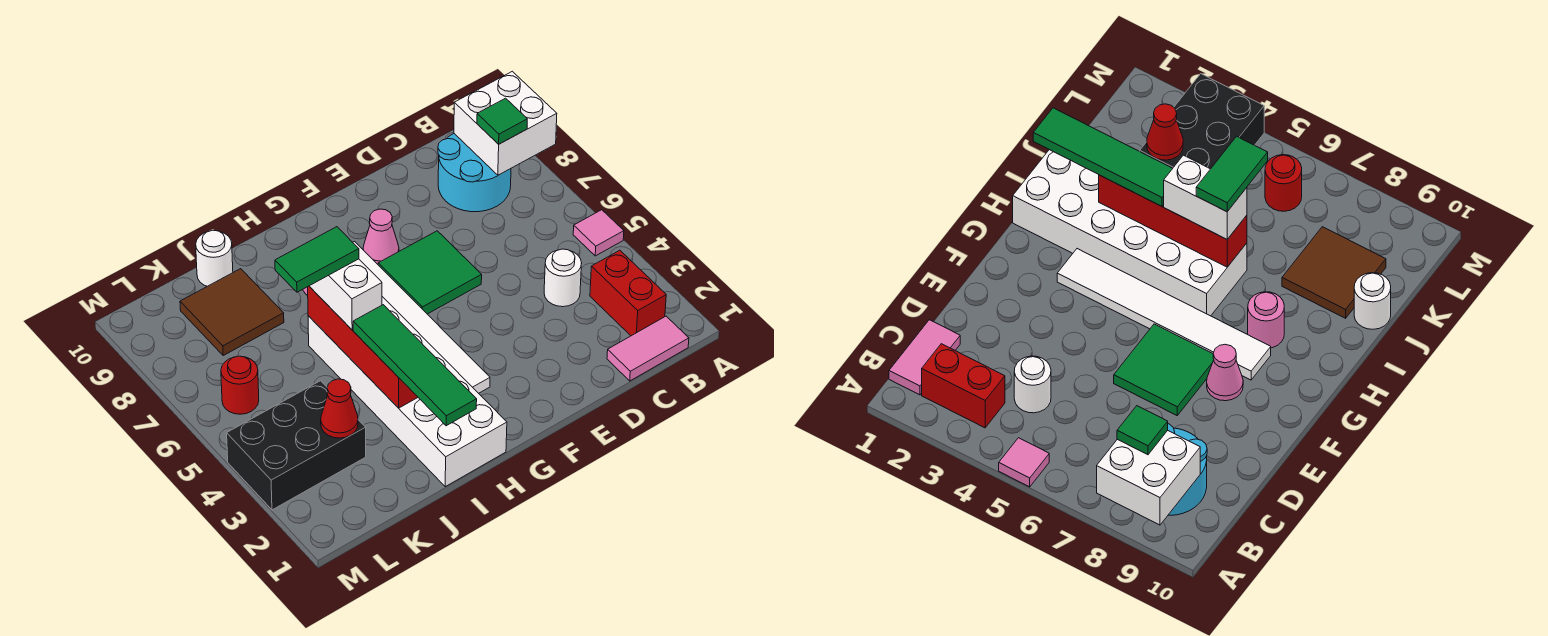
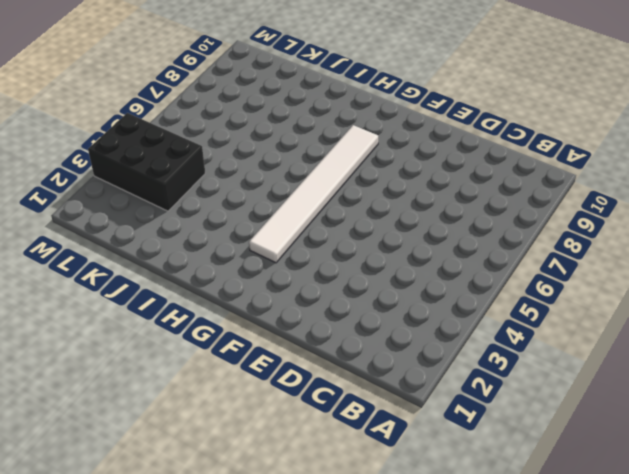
none -> pink 1x1 tile [573,210,624,256]
none -> pink 1x2 tile [607,316,689,381]
none -> red 1x2 brick [590,250,666,336]

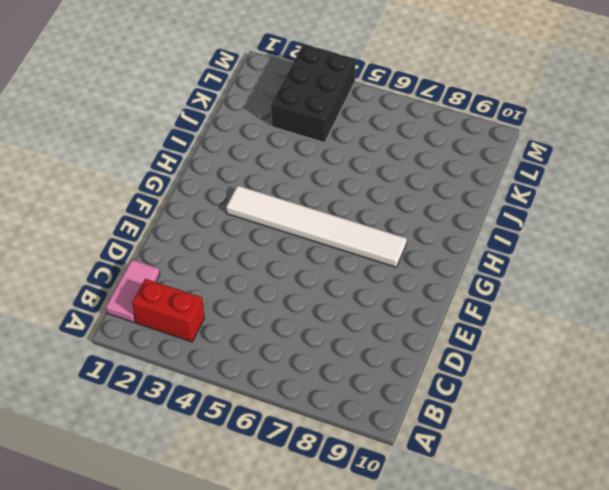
none -> pink 1x1 tile [573,210,624,256]
none -> cyan 2x2 round brick [438,134,511,212]
none -> white 1x1 round brick [544,249,582,307]

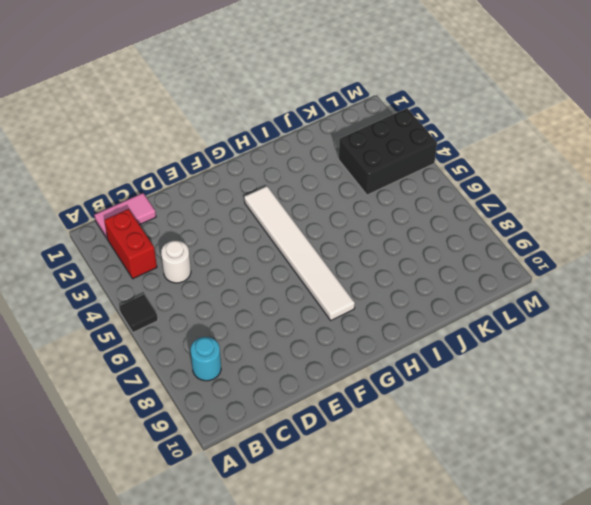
black 1x1 tile [119,295,158,332] -> pink 1x1 tile [573,210,624,256]
cyan 1x1 round brick [191,337,221,381] -> cyan 2x2 round brick [438,134,511,212]
none -> green 2x2 tile [378,231,482,314]
none -> pink 1x1 cone [363,209,399,264]
none -> white 2x6 brick [308,297,507,487]

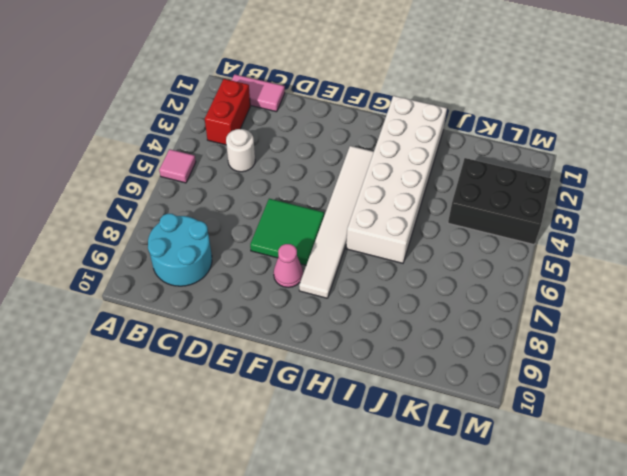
none -> pink 1x1 round brick [1248,292,1284,348]
none -> brown 2x2 tile [180,269,284,356]
none -> white 1x1 round brick [196,230,233,286]

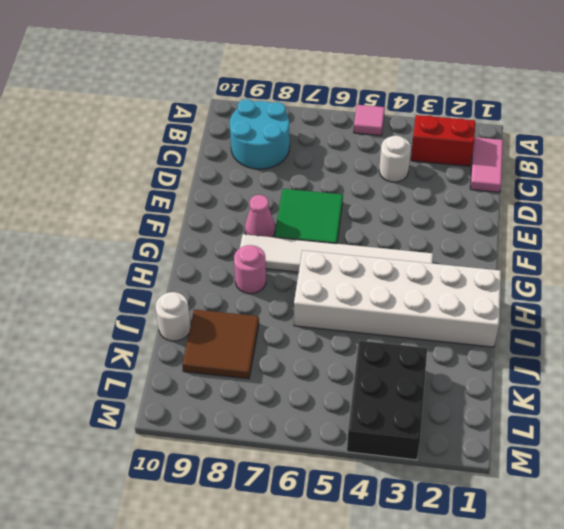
none -> red 1x1 round brick [221,356,259,414]
none -> white 2x2 brick [454,71,557,175]
none -> red 1x4 brick [308,286,418,408]

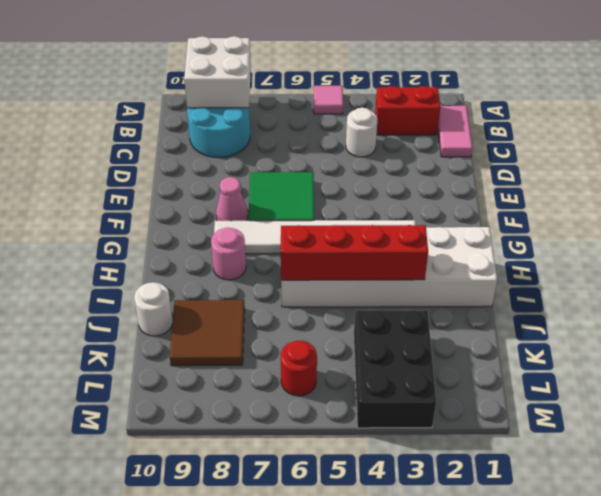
none -> red 1x1 cone [321,379,358,438]
none -> green 1x1 tile [477,98,527,144]
none -> green 1x4 tile [353,305,477,426]

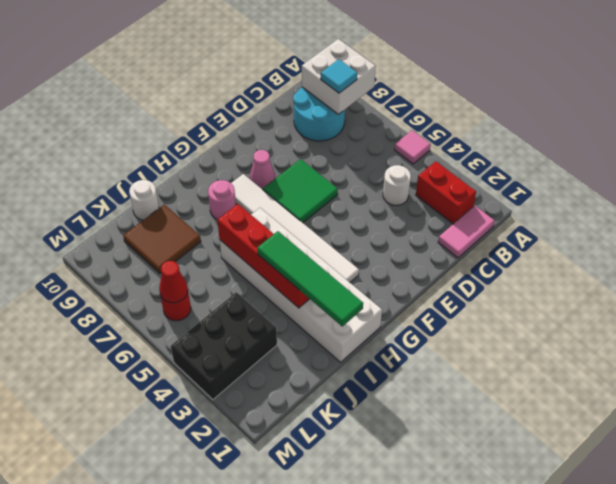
cyan 1x1 tile [321,59,357,93] -> green 1x1 tile [477,98,527,144]
red 1x1 cone [159,261,188,303] -> red 1x1 cone moved to [321,379,358,438]
none -> white 1x2 brick [310,259,382,330]
none -> green 1x2 tile [275,227,359,292]

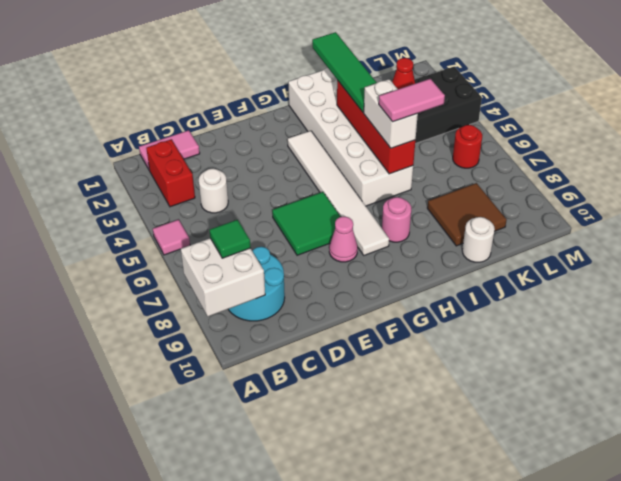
pink 1x2 tile [379,79,445,122] -> green 1x2 tile [275,227,359,292]

